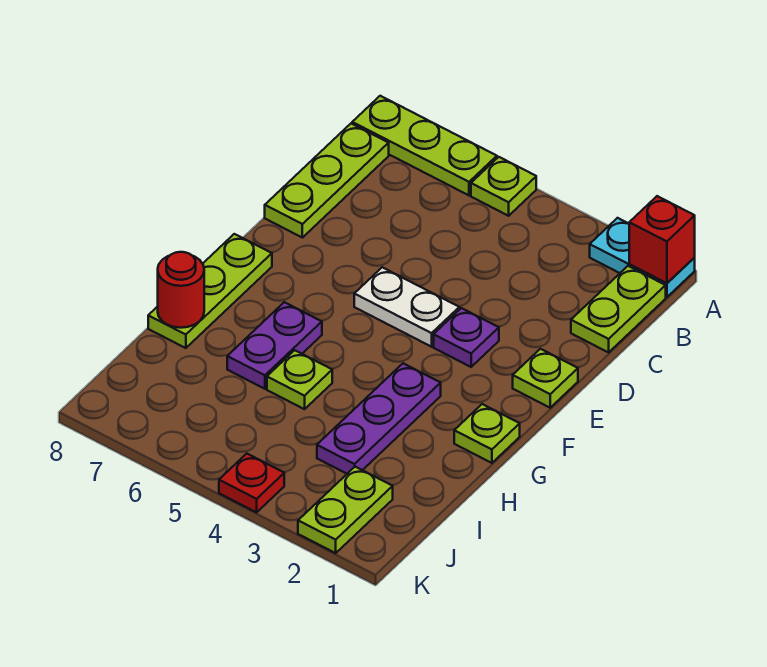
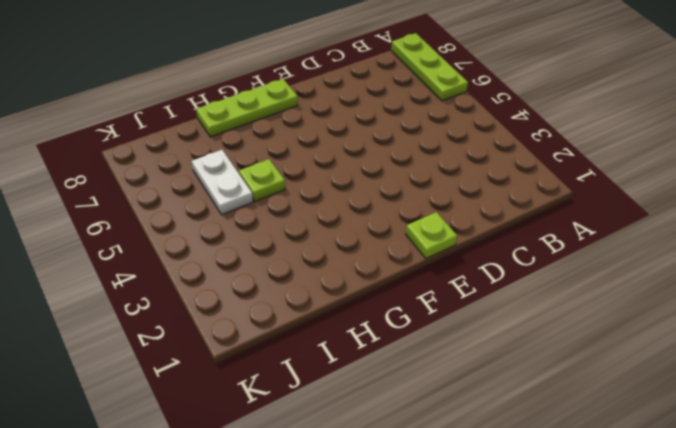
white 1x2 plate [192,150,253,215] -> white 1x2 plate moved to [354,267,459,347]
none -> cyan 1x2 plate [590,218,695,297]
none -> lime 1x1 plate [471,157,536,216]
none -> lime 1x2 plate [571,266,666,352]

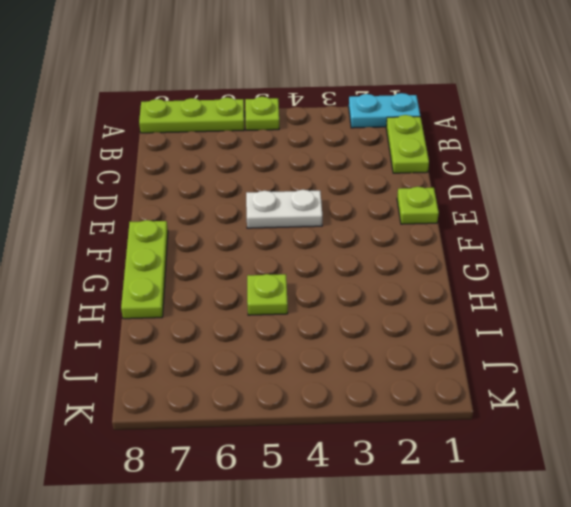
none -> lime 1x3 plate [265,124,389,238]
none -> purple 1x1 plate [434,308,499,367]
none -> lime 1x1 plate [454,404,520,463]

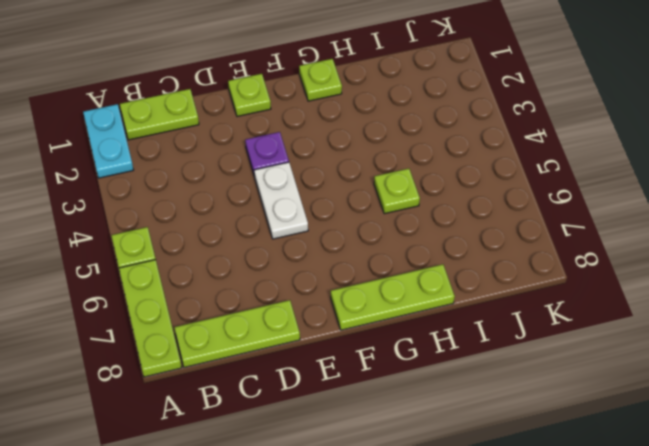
none -> purple 1x3 plate [317,363,441,474]
none -> purple 1x2 plate [227,302,322,389]
none -> lime 1x2 plate [298,467,393,553]

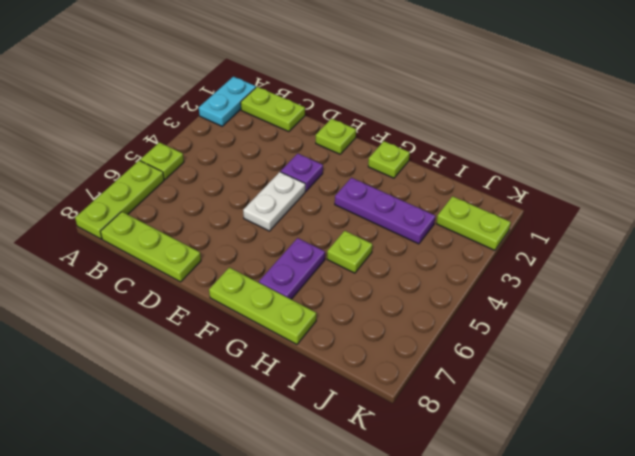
purple 1x2 plate [259,238,325,299] -> purple 1x2 plate turned to [227,302,322,389]
none -> red 1x1 plate [219,454,284,512]
none -> red 1x1 brick [629,196,695,283]
none -> red 1x1 round brick [158,252,204,328]

